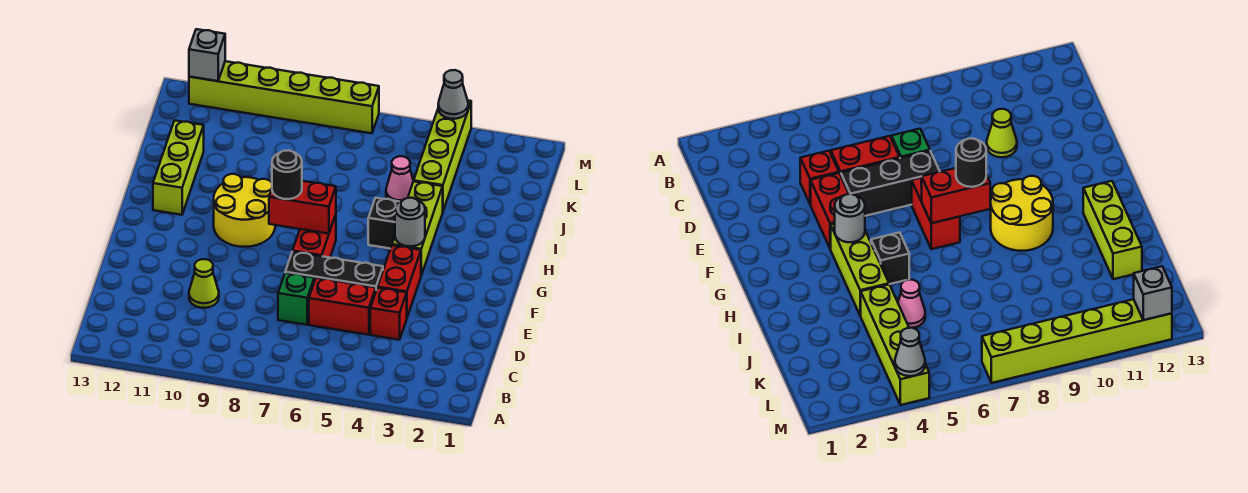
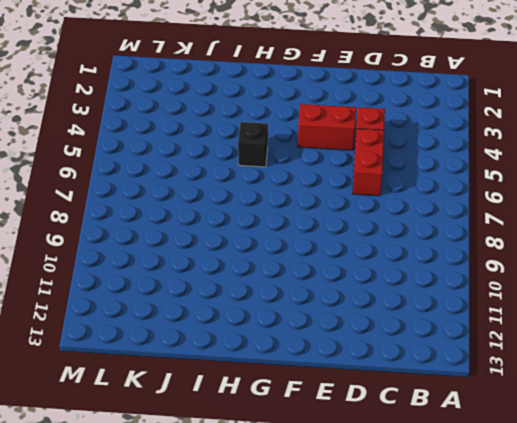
none -> green 1x1 brick [278,273,314,325]
none -> lime 1x1 cone [189,259,219,308]
none -> black 1x3 brick [285,252,383,290]

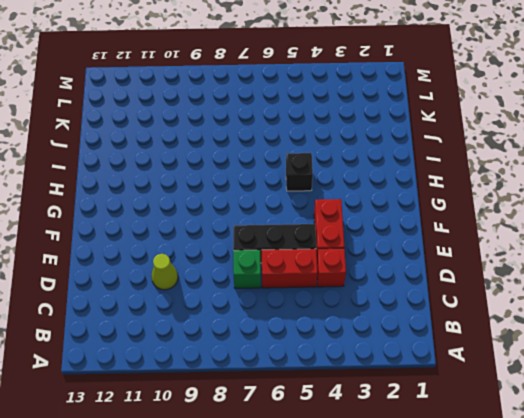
none -> red 1x2 brick [293,215,336,258]
none -> lime 1x3 brick [392,181,443,275]
none -> yellow 2x2 round brick [214,174,275,247]

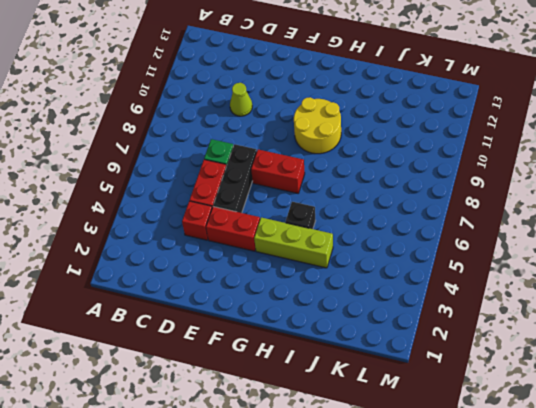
none -> lime 1x3 brick [153,120,204,215]
none -> lime 1x4 brick [414,101,471,211]
none -> pink 1x1 cone [386,156,413,202]

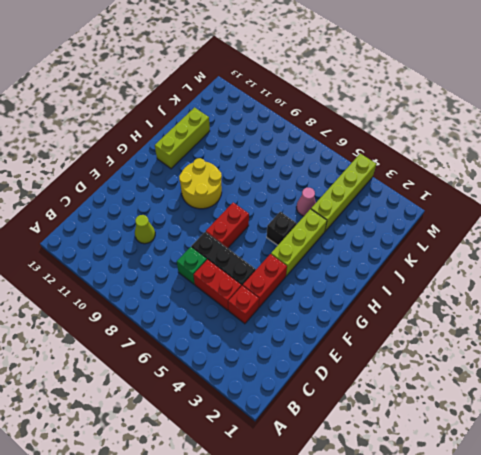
none -> lime 1x6 brick [189,61,379,133]
none -> grey 1x1 round brick [395,198,425,246]
none -> red 1x2 brick [269,181,336,234]

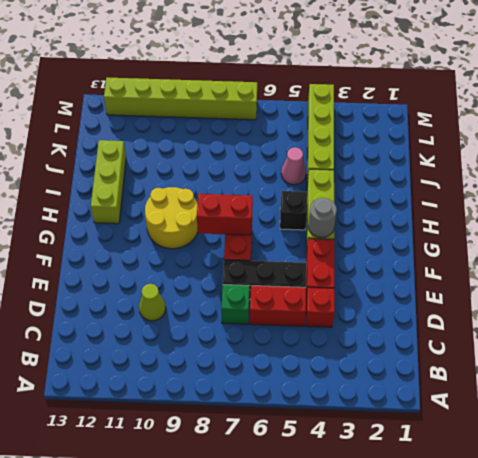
none -> grey 1x1 cone [438,70,468,119]
none -> grey 1x1 brick [189,29,225,81]
none -> black 1x1 round brick [272,150,302,199]

